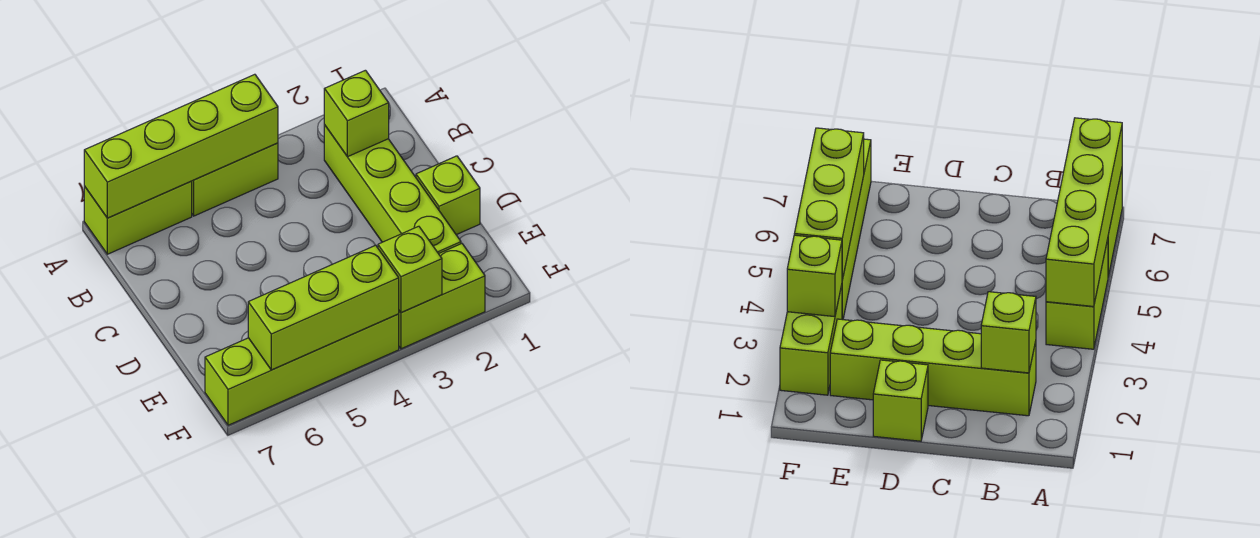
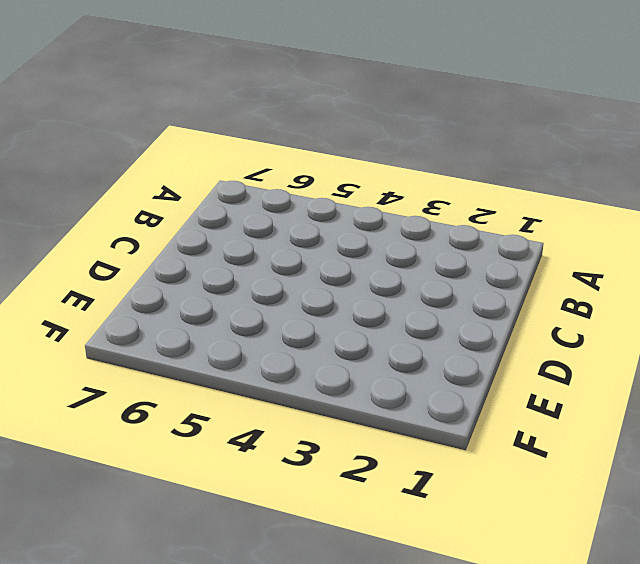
none -> lime 1x2 brick [192,143,278,216]
none -> lime 1x2 brick [84,181,192,254]

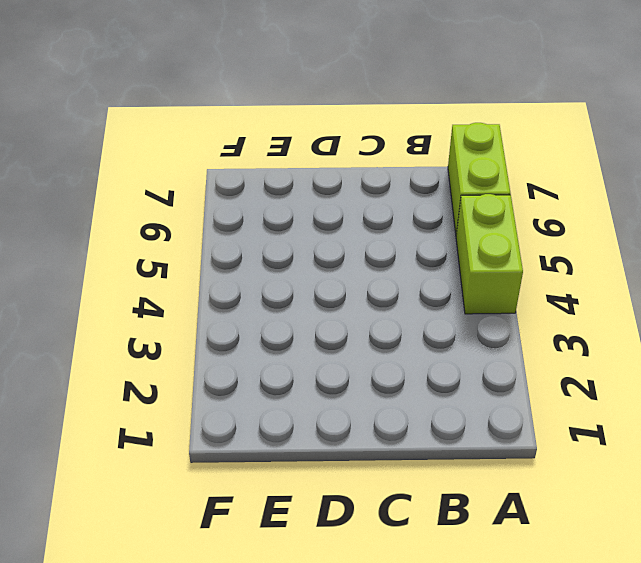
none -> lime 1x4 brick [324,125,461,254]
none -> lime 1x1 brick [416,156,480,235]

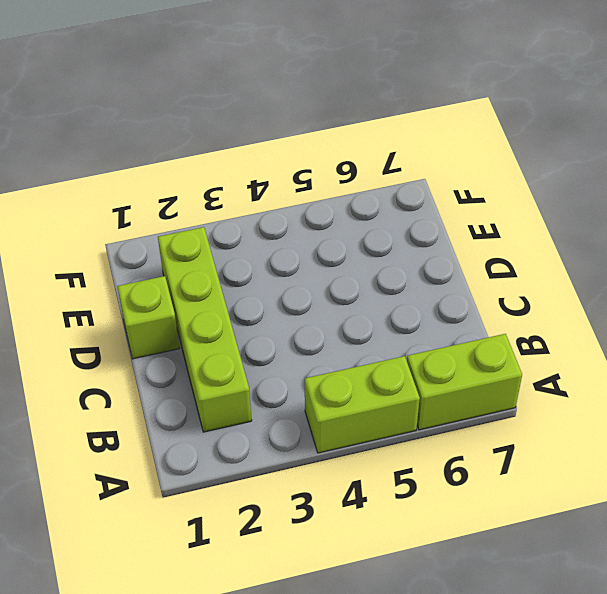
none -> lime 1x2 brick [399,244,485,349]
none -> lime 1x4 brick [205,314,399,425]

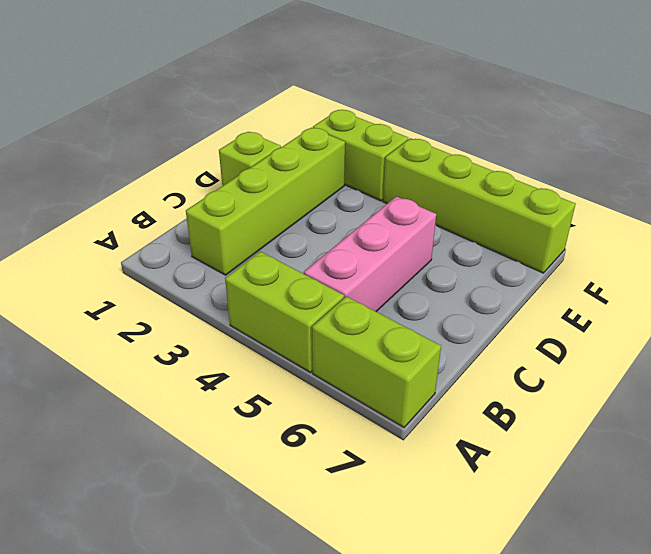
pink 1x3 brick [304,196,436,312] -> none
none -> lime 1x4 brick [84,74,278,218]
none -> lime 1x1 brick [324,70,389,157]

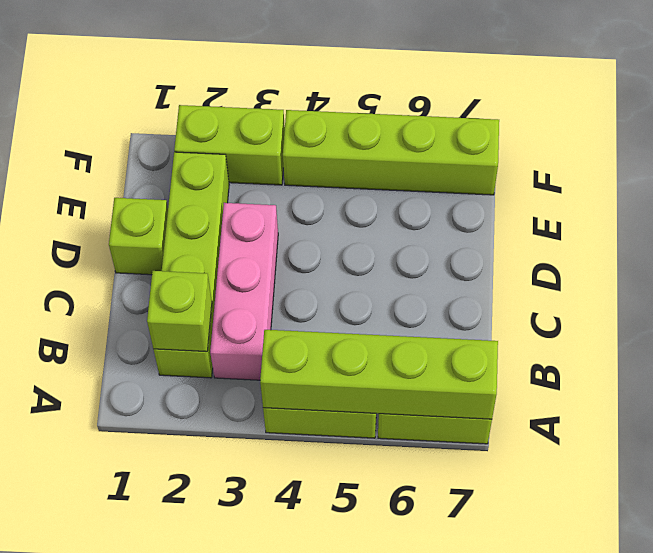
pink 1x3 brick [210,203,278,380] -> none
none -> lime 1x1 brick [378,226,442,312]
none -> lime 1x3 brick [248,245,399,370]

